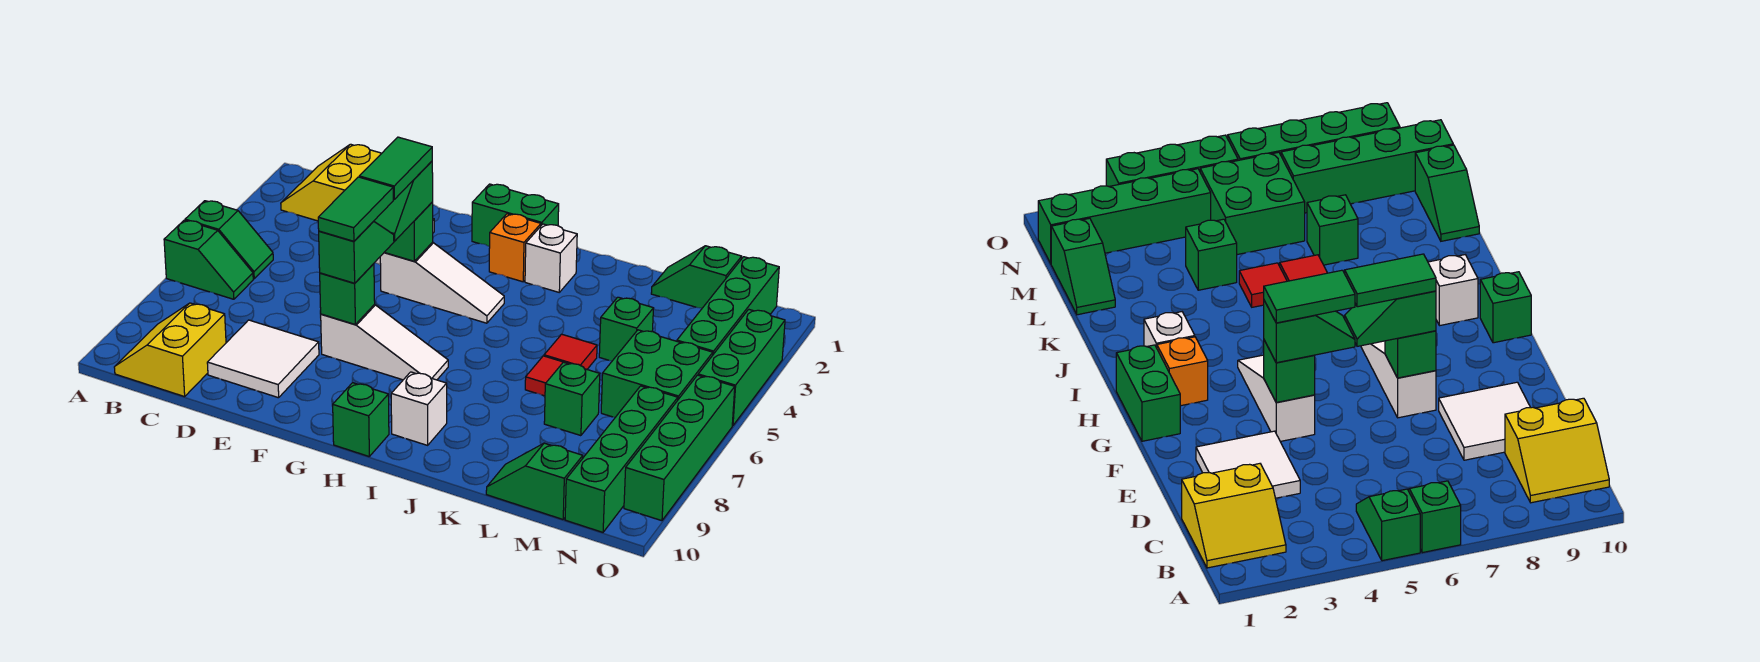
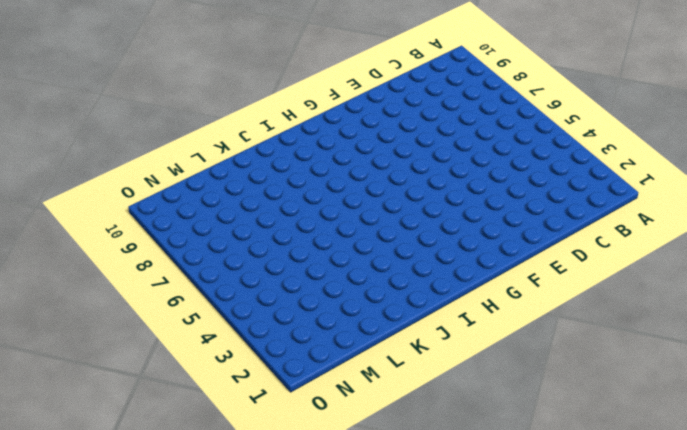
none -> green 1x2 slope [185,201,273,279]
none -> green 1x2 slope [164,220,253,299]
none -> yellow 2x2 slope [281,144,382,221]
none -> yellow 2x2 slope [114,303,226,397]

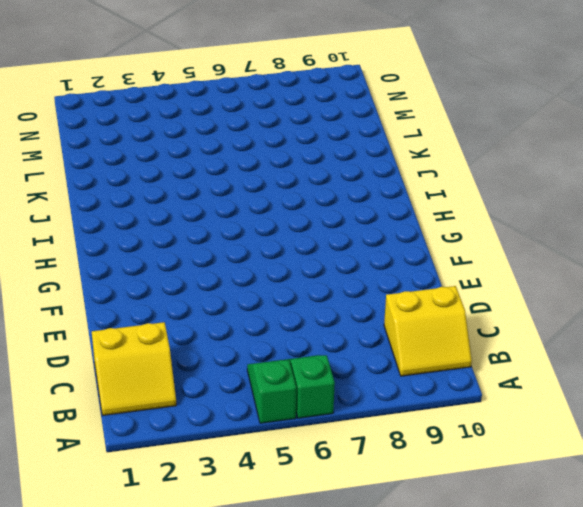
none -> white 2x2 tile [1196,431,1300,498]
none -> white 2x2 tile [207,320,319,398]
none -> white 1x3 slope [380,242,504,323]
none -> white 1x3 slope [321,305,448,380]

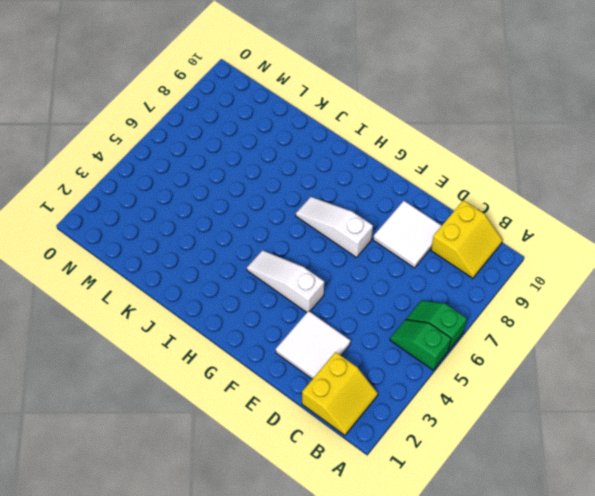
none -> green 1x2 brick [472,184,559,247]
none -> orange 1x1 brick [489,214,541,282]
none -> green 1x1 brick [333,383,389,456]
none -> white 1x1 brick [525,224,577,292]

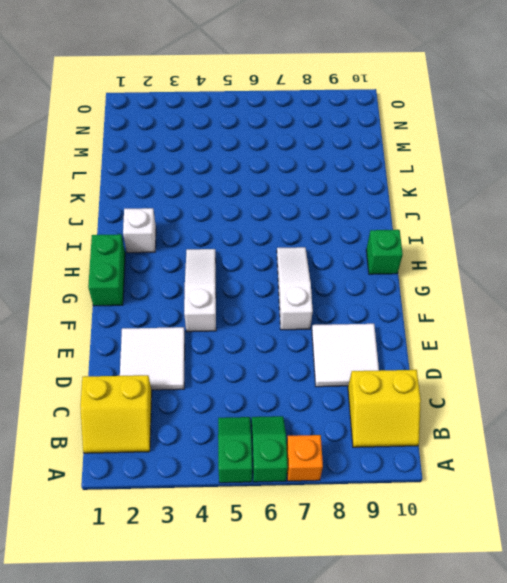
orange 1x1 brick [287,435,323,481] -> orange 1x1 brick moved to [489,214,541,282]
none -> white 1x1 brick [391,372,447,445]
none -> red 1x1 tile [544,334,597,369]
none -> red 1x1 tile [525,356,565,396]
none -> green 1x2 slope [651,246,742,308]

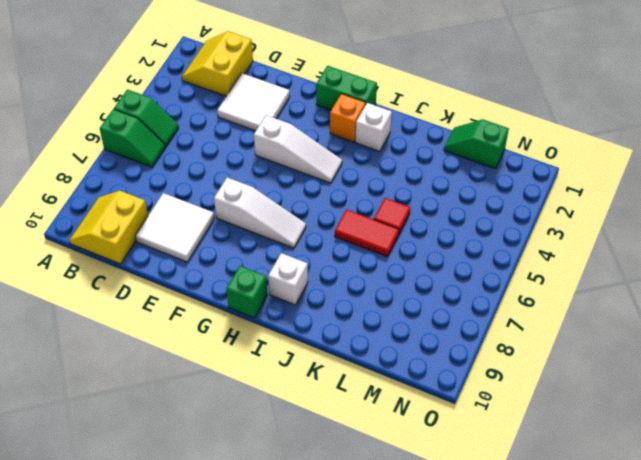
red 1x2 tile [335,210,399,257] -> red 1x1 tile [525,356,565,396]
none -> green 1x1 brick [599,297,654,361]
none -> green 1x1 brick [544,362,600,436]
none -> green 1x2 slope [486,443,583,519]
none -> green 2x2 brick [601,330,713,417]

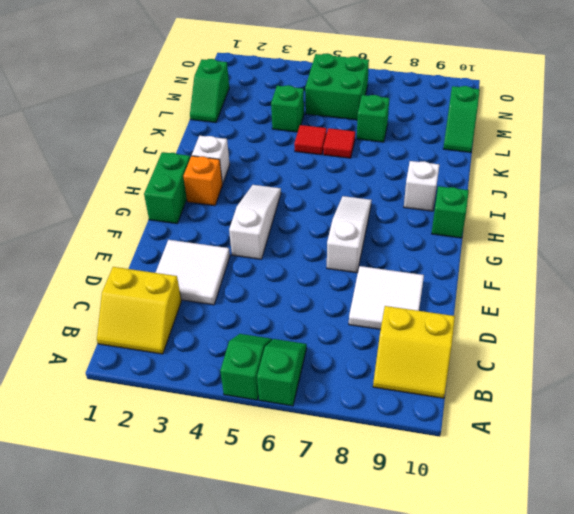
none -> green 1x4 brick [677,257,779,354]
none -> green 1x4 brick [565,386,678,532]
none -> green 1x3 brick [698,309,785,426]
none -> green 1x4 brick [624,375,735,521]

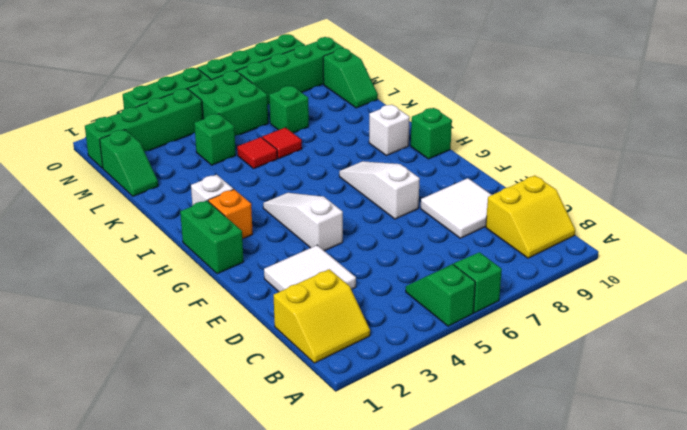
none -> green 1x1 brick [384,202,433,261]
none -> green 1x1 brick [320,264,375,324]
none -> green 1x2 slope [374,161,433,241]
none -> green 1x2 slope [319,221,394,283]

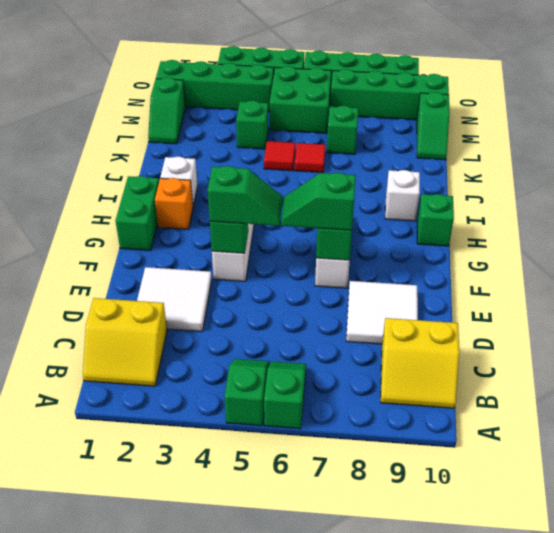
none -> green 1x2 tile [359,137,432,199]
none -> green 1x2 tile [318,177,393,241]

